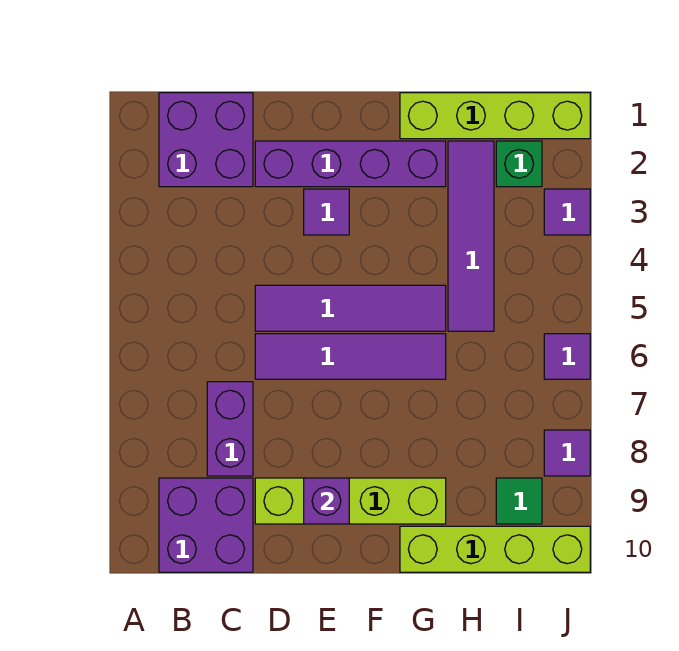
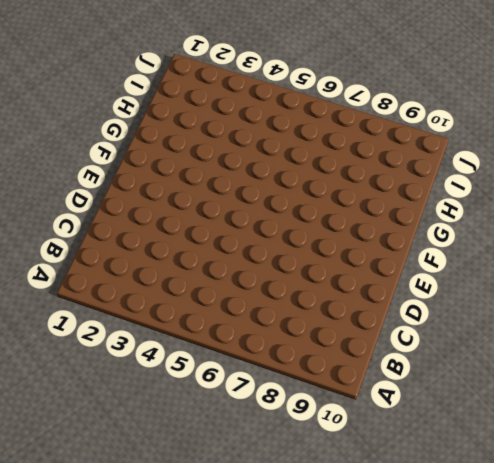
none -> purple 2x2 brick [159,93,253,187]
none -> purple 2x2 brick [159,478,253,572]
none -> purple 1x2 brick [207,382,253,476]

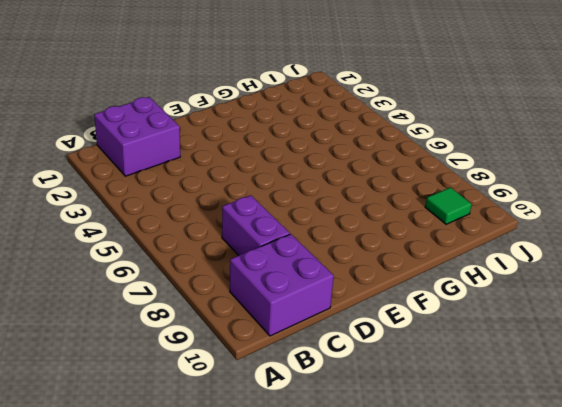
none -> purple 1x4 brick [255,141,446,187]
none -> purple 1x4 tile [255,285,446,331]
none -> purple 1x4 tile [255,334,446,379]

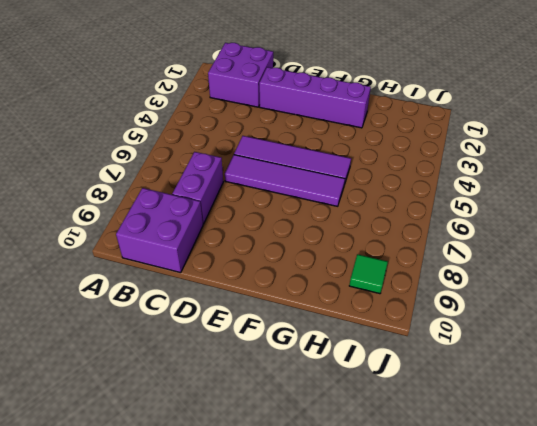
none -> lime 1x4 brick [255,478,446,524]
none -> purple 1x1 tile [304,189,349,235]
none -> lime 1x4 brick [400,93,590,139]

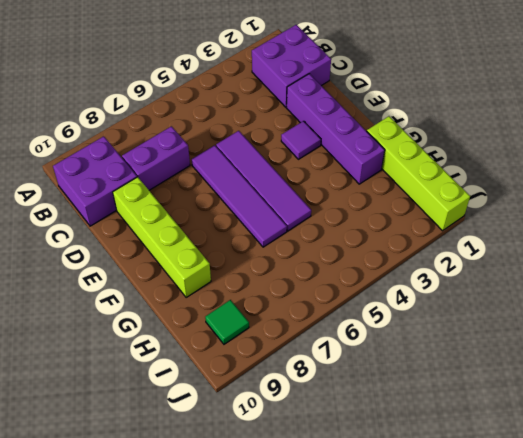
none -> lime 1x4 brick [400,526,590,572]
none -> purple 1x4 tile [448,141,494,331]
none -> green 1x1 brick [496,141,542,187]

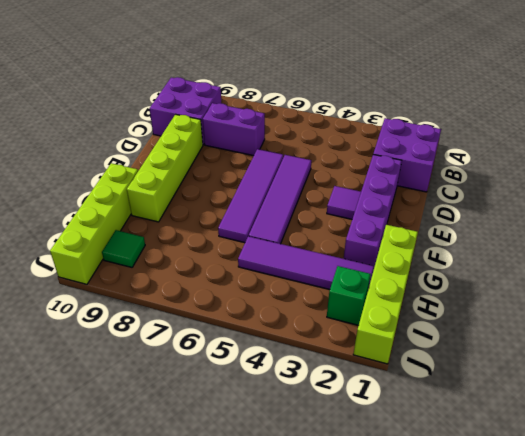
none -> purple 1x1 tile [544,189,590,235]
none -> purple 1x1 tile [544,334,590,379]
none -> purple 1x1 tile [544,430,590,476]

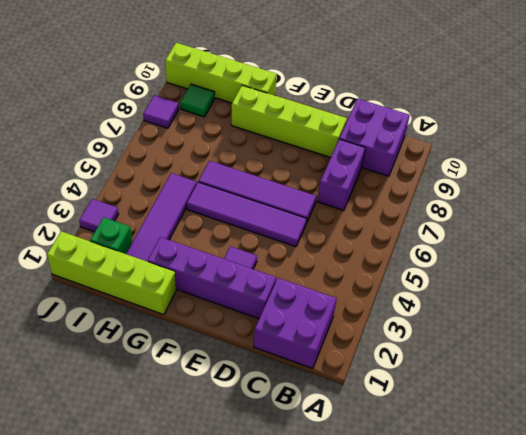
none -> purple 1x1 tile [544,334,590,379]
none -> purple 1x1 brick [304,478,349,524]

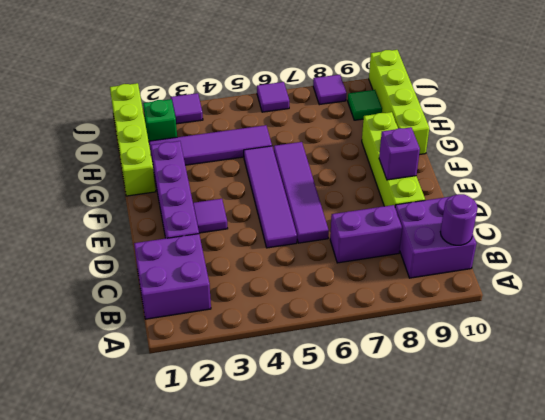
purple 1x1 round brick [440,194,478,245] -> none

